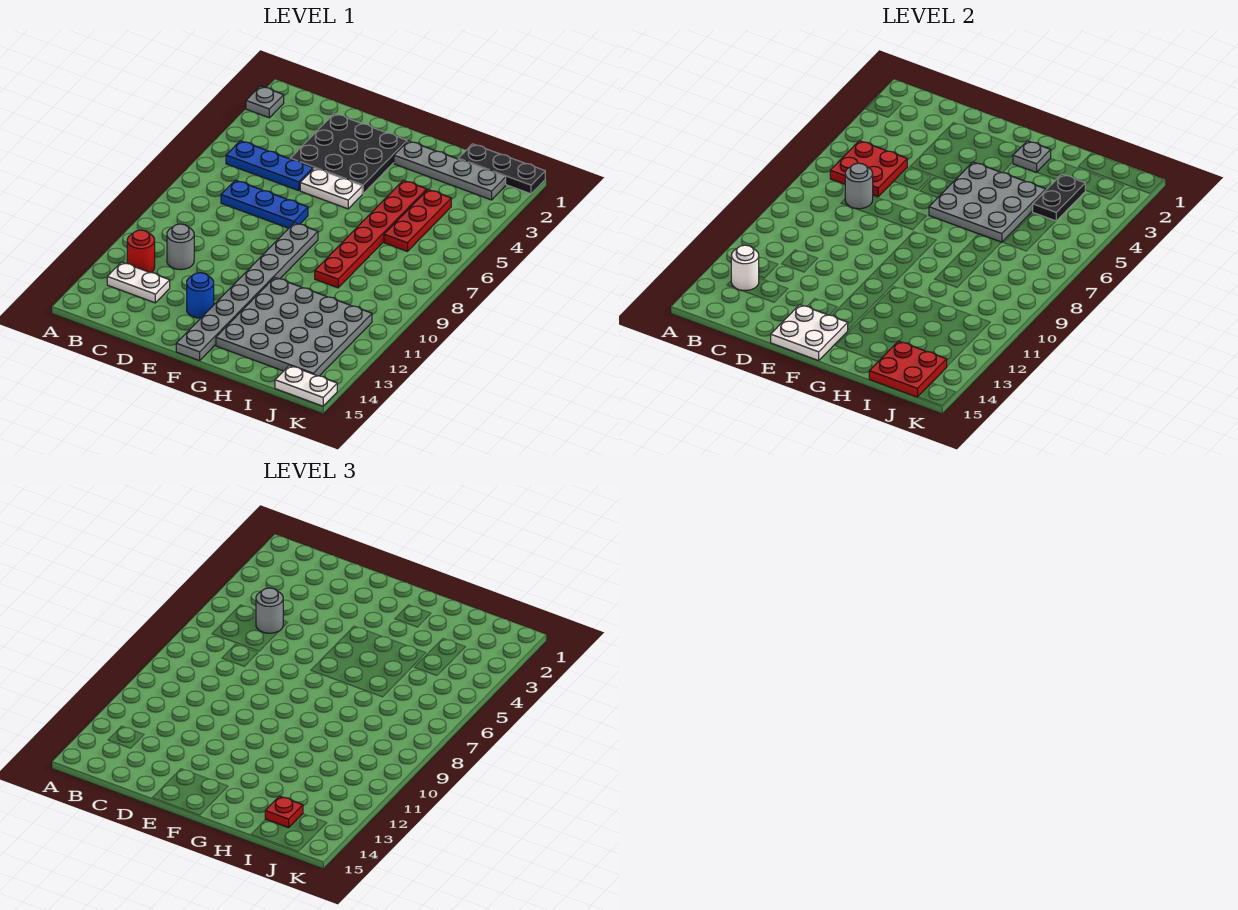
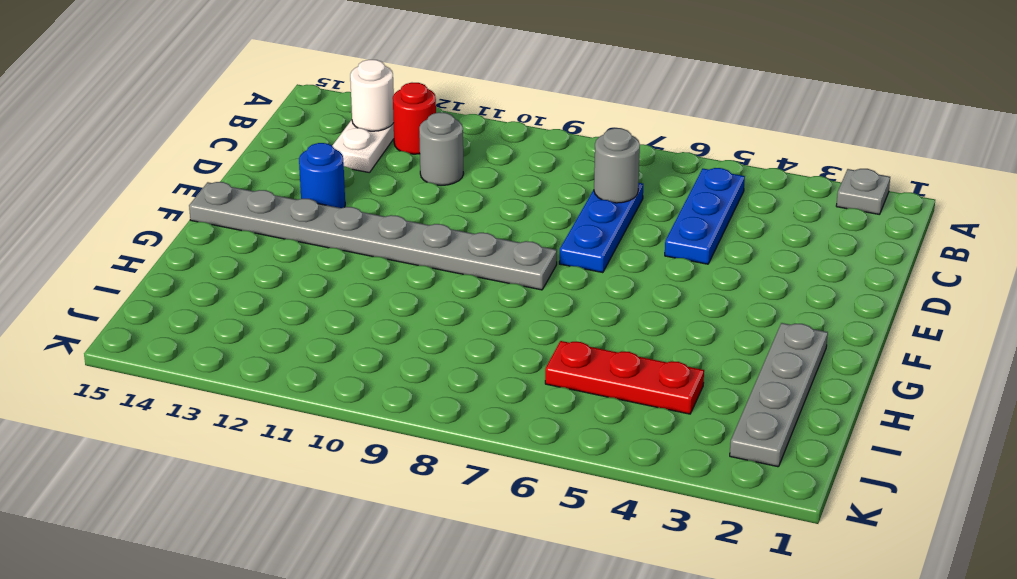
none -> black 3x3 plate [290,113,407,194]
none -> white 1x2 plate [300,168,362,209]
none -> grey 4x4 plate [216,277,372,376]

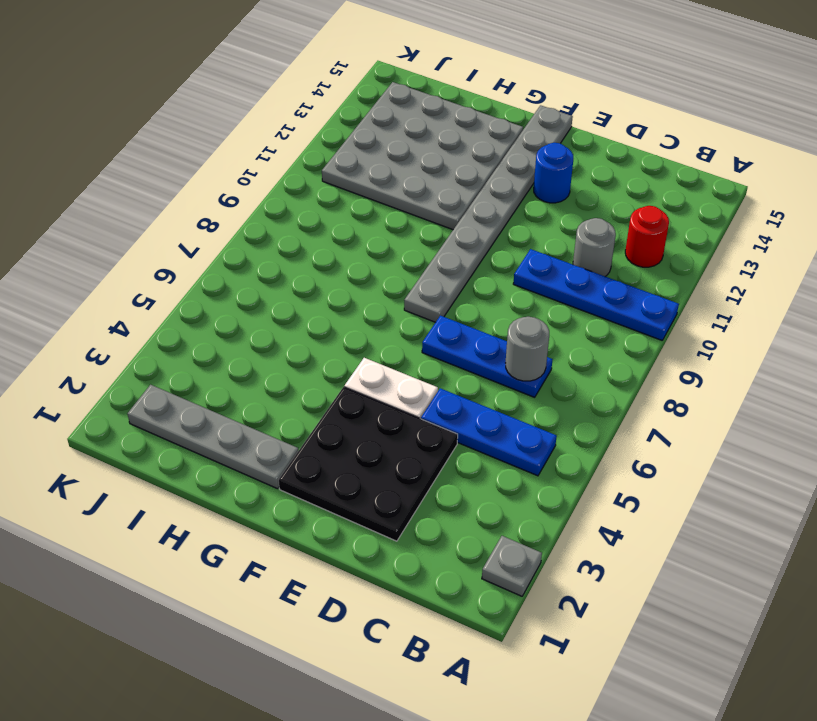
blue 1x4 plate [513,249,679,340] -> none
none -> white 1x2 plate [107,262,170,303]
none -> red 1x6 plate [315,180,427,288]
none -> black 1x3 plate [458,144,545,194]

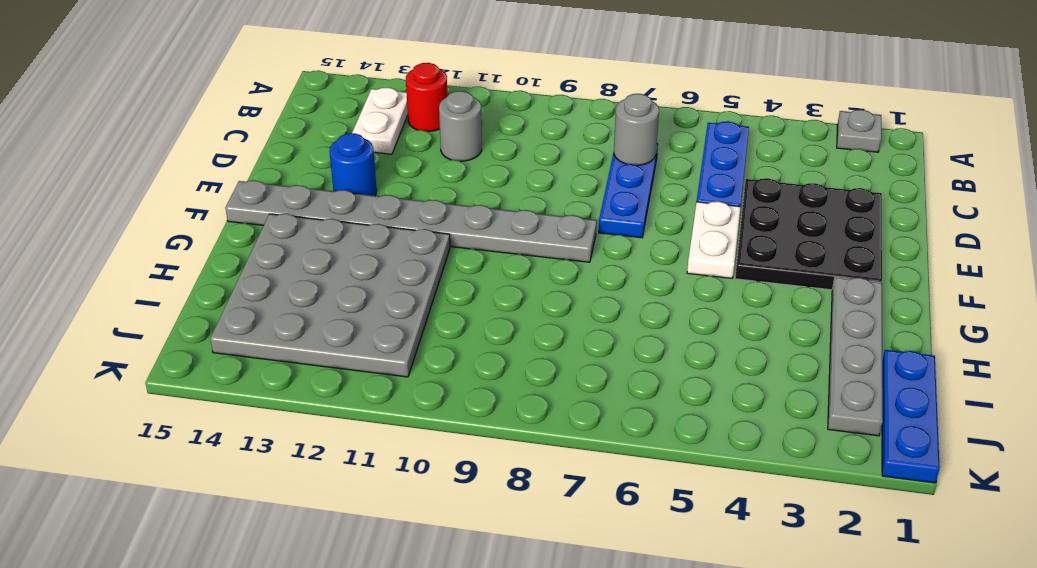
blue 1x3 plate [882,350,940,483] -> black 1x3 plate [458,144,545,194]
none -> red 1x6 plate [315,180,427,288]
none -> red 1x3 plate [384,190,451,252]
none -> white 1x2 plate [275,365,337,406]

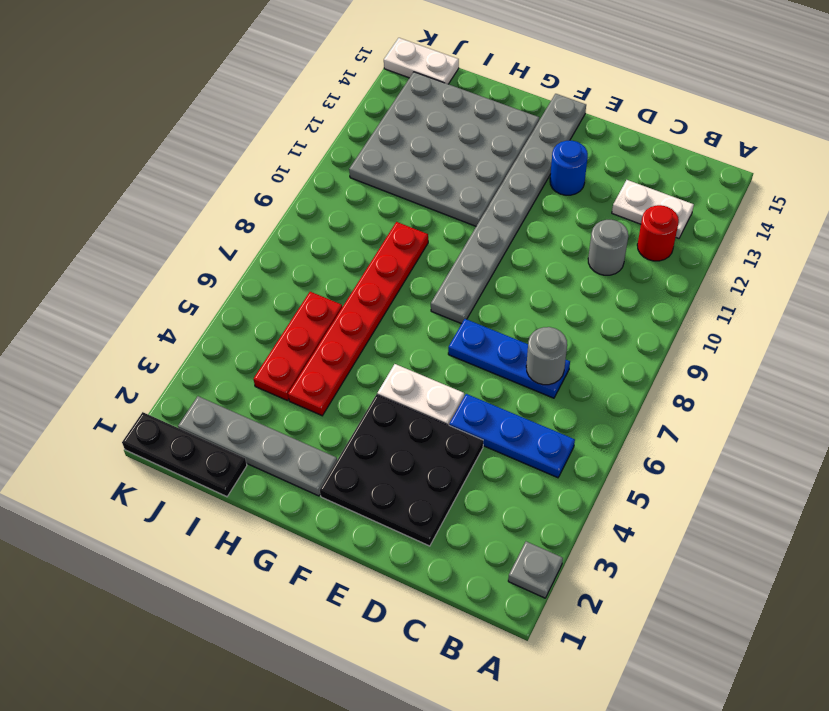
none -> red 2x2 plate [830,141,907,197]
none -> white 1x1 round brick [731,245,759,291]
none -> white 2x2 plate [771,305,848,361]

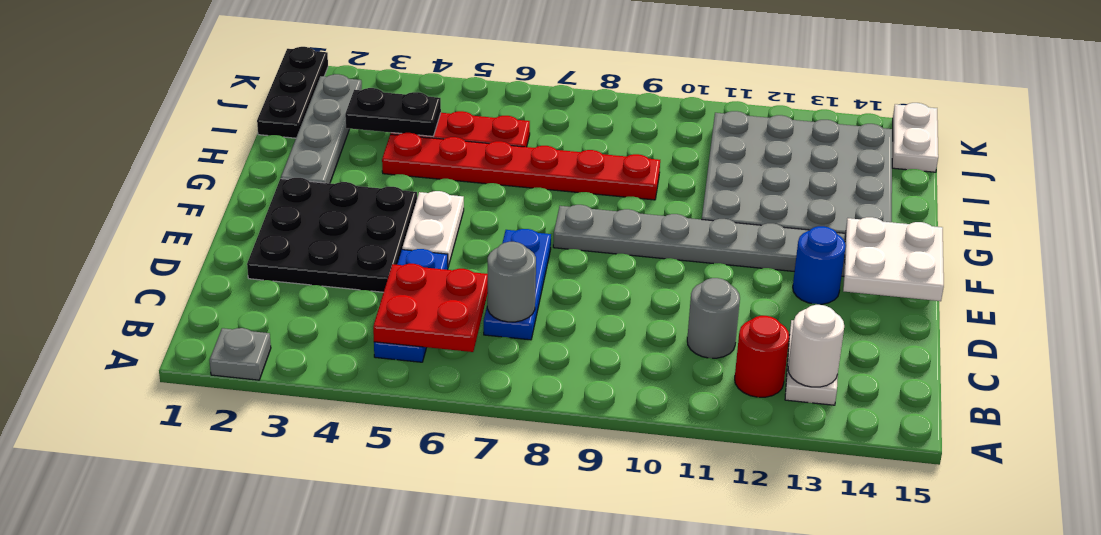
none -> grey 3x3 plate [929,162,1046,242]
none -> grey 1x1 plate [1013,141,1051,173]
none -> red 2x2 plate [869,341,947,397]

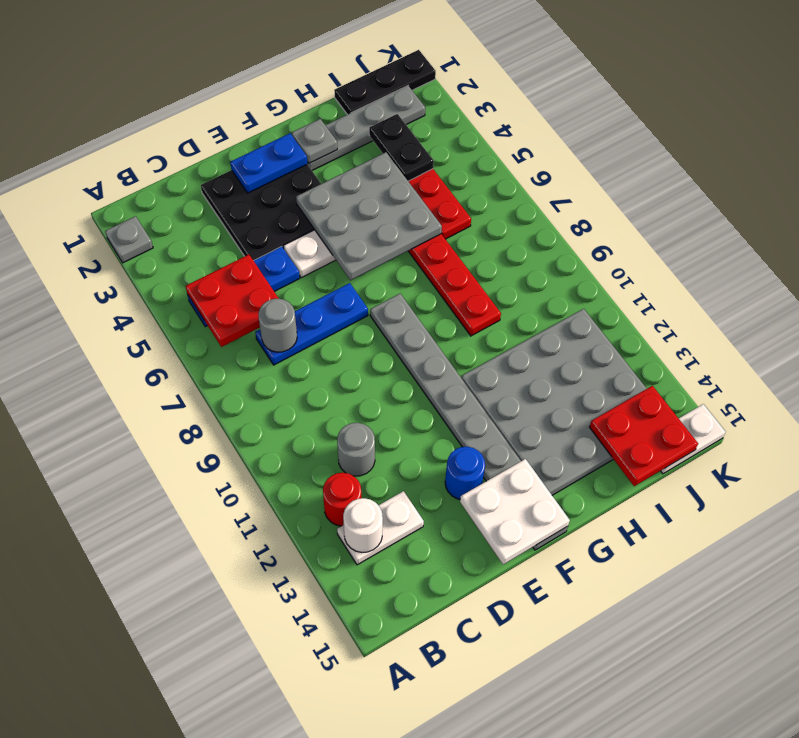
blue 1x2 plate [230,133,307,193] -> none
none -> grey 1x1 round brick [256,588,283,633]
none -> red 1x1 plate [265,796,303,828]

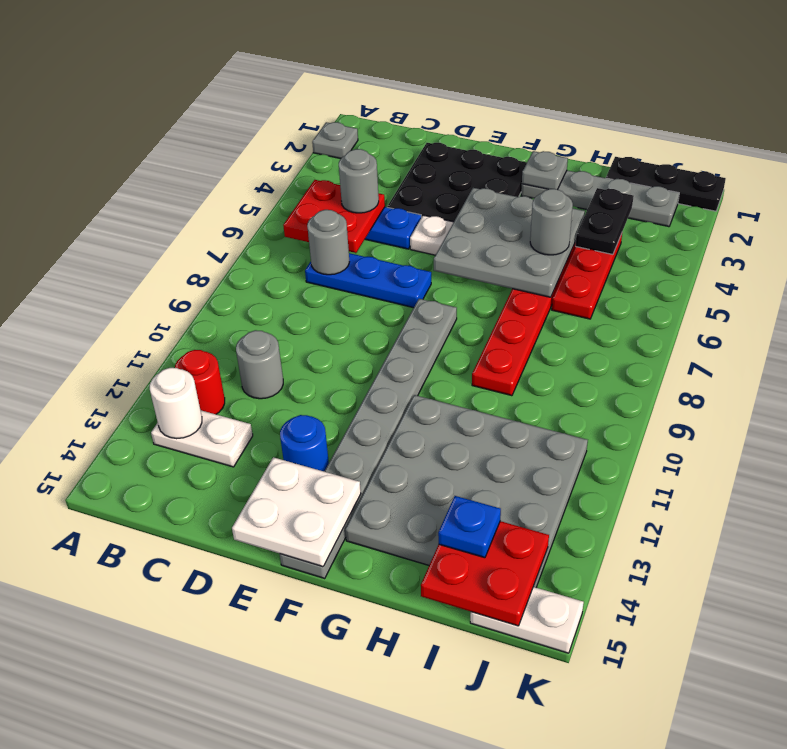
grey 1x1 round brick [530,189,573,255] -> none
blue 1x1 plate [438,496,501,558] -> red 1x1 plate [265,796,303,828]

